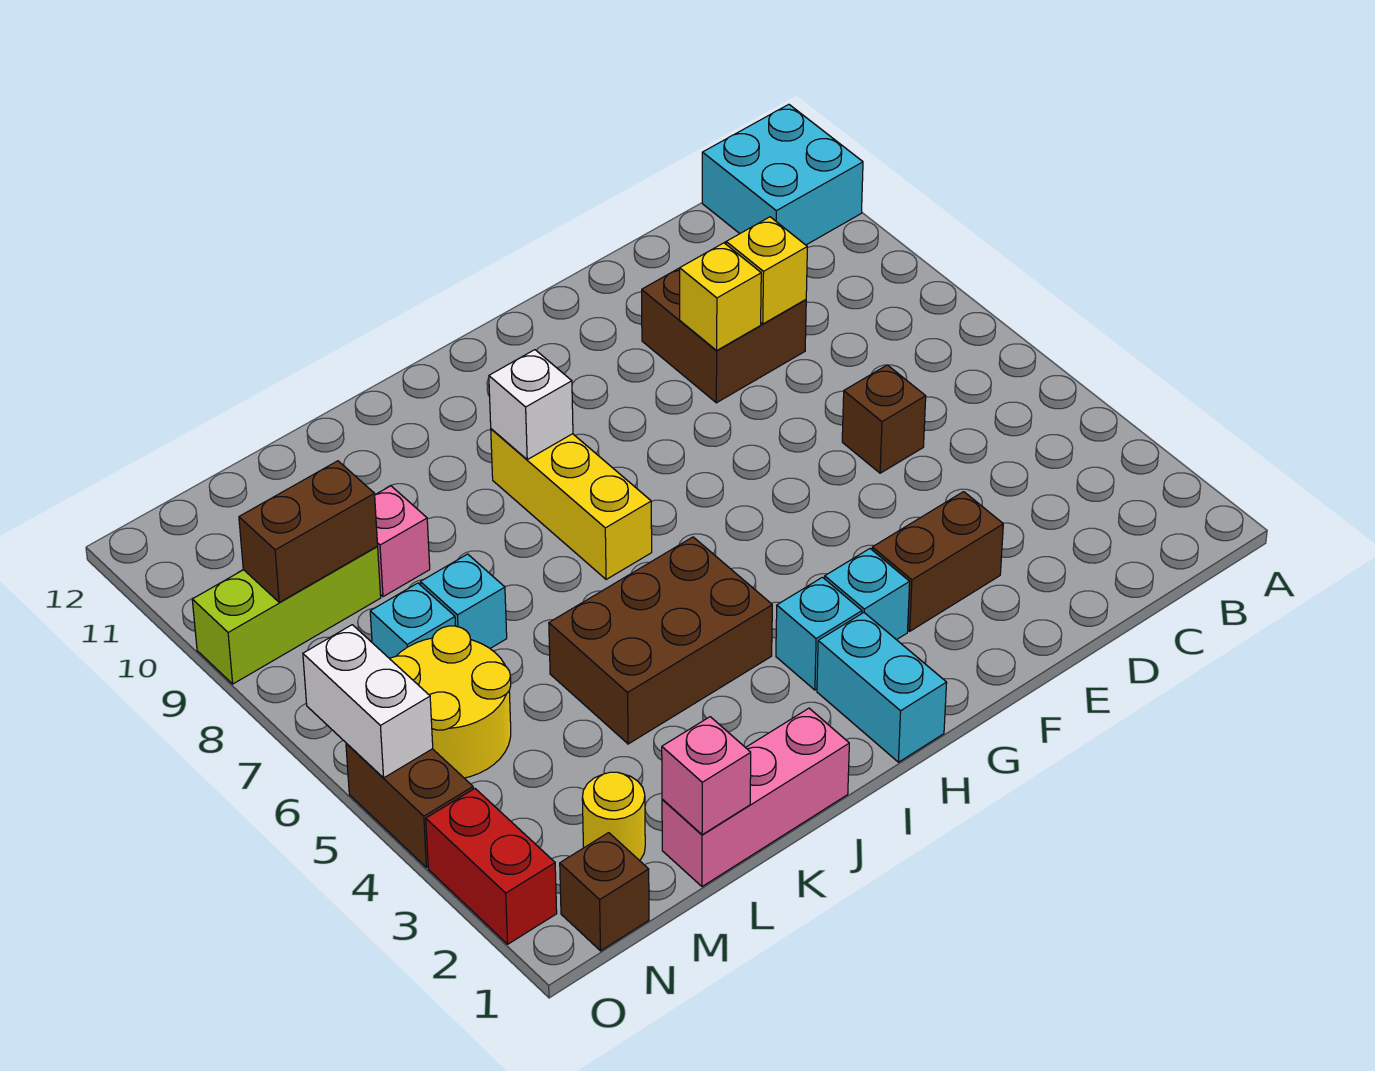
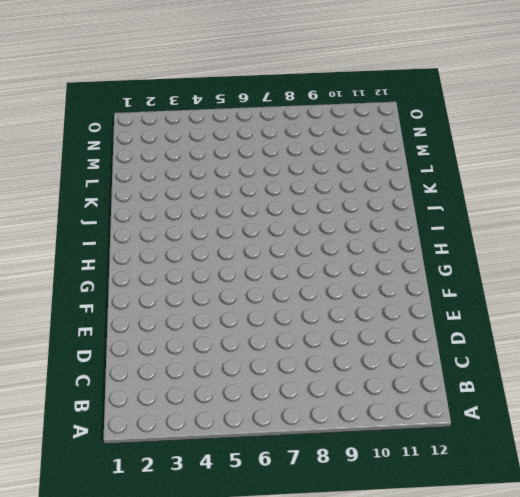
none -> cyan 2x2 brick [702,104,863,245]
none -> brown 1x1 brick [842,365,926,473]
none -> brown 2x2 brick [642,242,806,403]

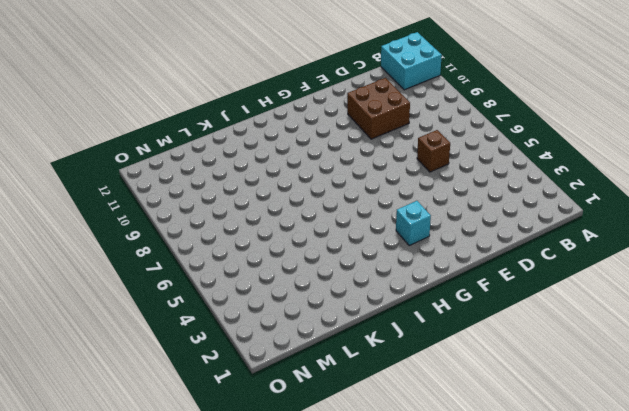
none -> brown 1x2 brick [872,492,1003,631]
none -> cyan 1x2 brick [817,613,947,762]
none -> cyan 1x1 brick [776,577,862,690]

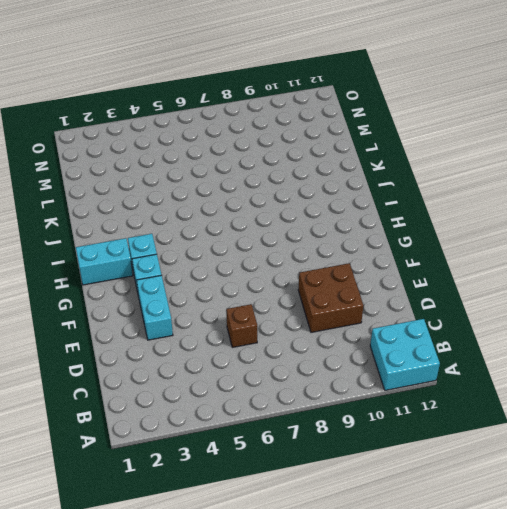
cyan 1x2 brick [137,275,173,340] -> brown 1x2 brick [872,492,1003,631]
none -> brown 2x3 brick [549,537,772,744]
none -> yellow 1x3 brick [491,429,652,580]
none -> pink 1x3 brick [662,708,849,887]

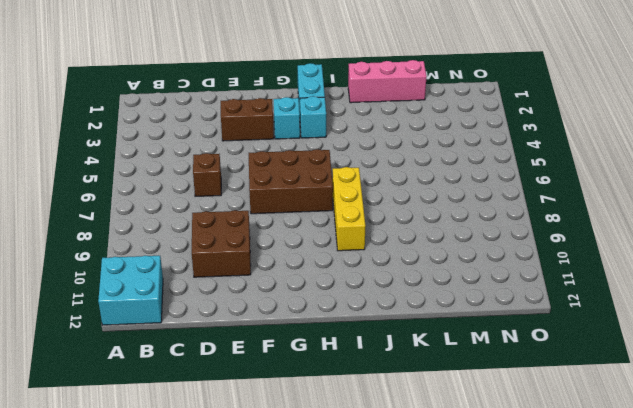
brown 2x3 brick [249,149,333,214] -> brown 2x3 brick moved to [549,537,772,744]
none -> cyan 1x1 brick [420,554,507,648]
none -> pink 1x1 brick [375,486,430,597]
none -> yellow 1x1 round brick [582,772,645,861]

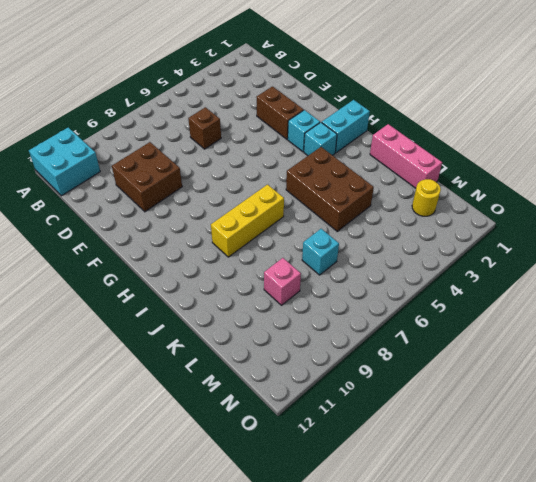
none -> yellow 2x2 round brick [390,626,511,778]
none -> cyan 1x1 brick [370,583,456,659]
none -> lime 1x3 brick [192,547,381,684]

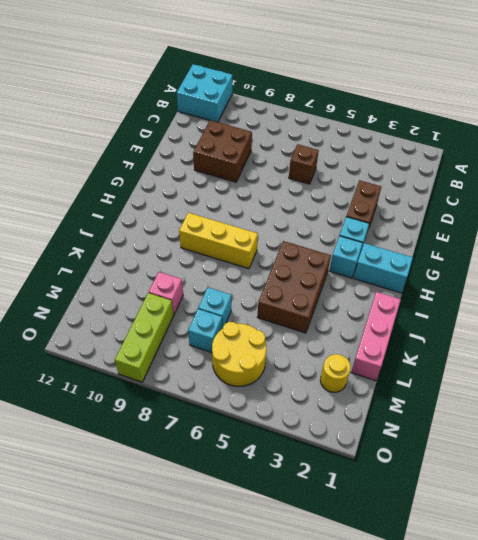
none -> brown 1x1 brick [560,833,649,951]
none -> red 1x2 brick [426,789,557,944]
none -> brown 1x2 brick [346,743,473,868]

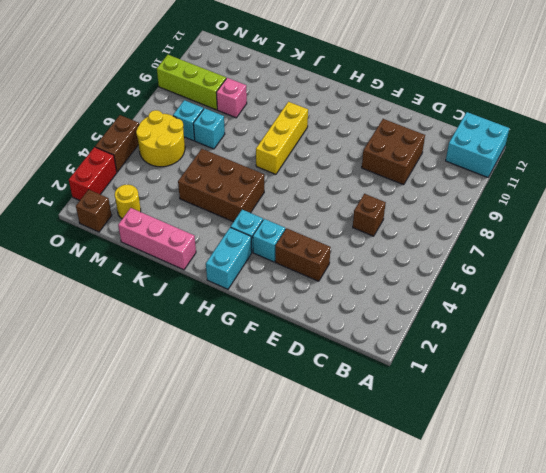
none -> yellow 1x1 brick [726,217,807,324]
none -> yellow 1x1 brick [680,243,761,350]
none -> white 1x1 brick [489,350,573,460]

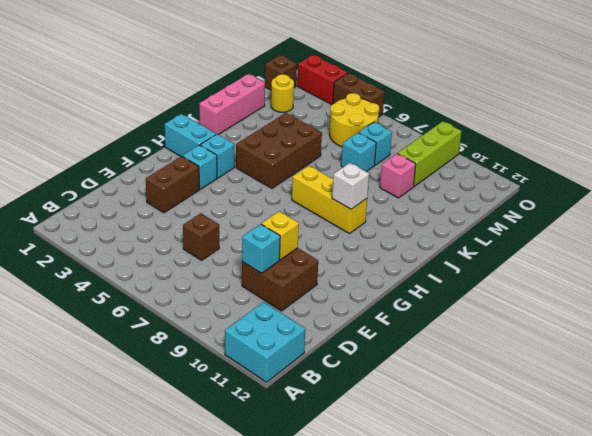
cyan 1x1 brick [242,224,280,273] -> yellow 1x1 brick [726,217,807,324]
none -> pink 1x1 brick [662,717,751,835]
none -> brown 1x2 brick [239,461,378,602]
none -> white 1x2 brick [303,625,433,778]

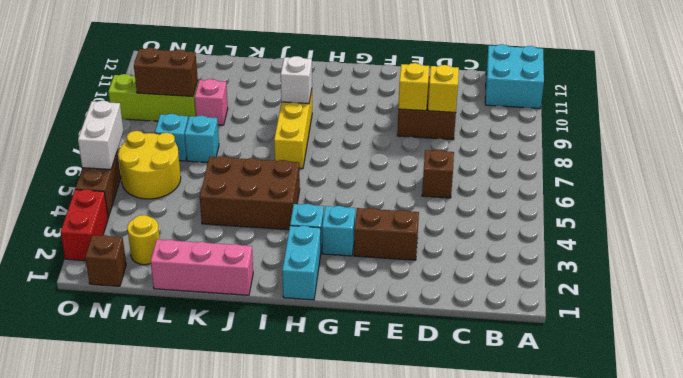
none -> pink 1x1 brick [662,717,751,835]

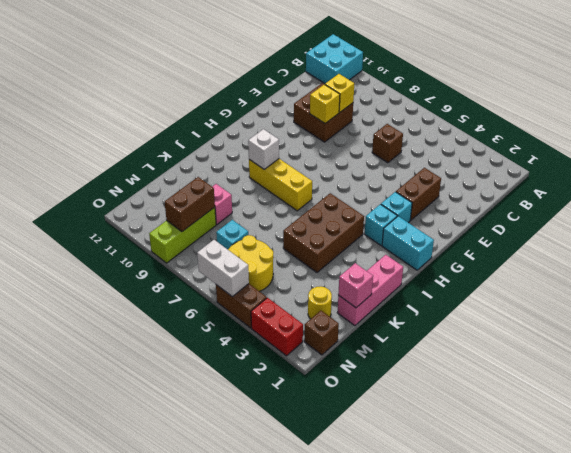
none -> cyan 1x1 brick [420,554,507,648]

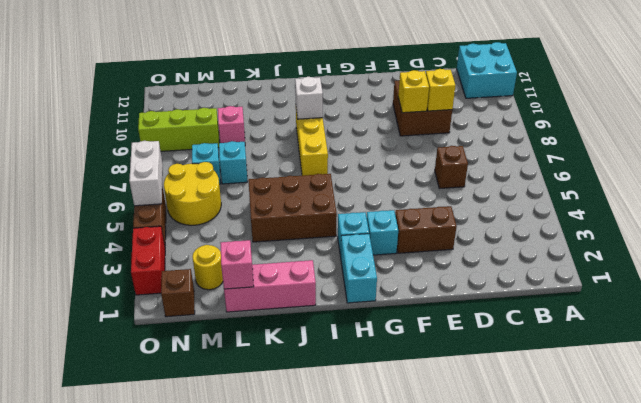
none -> brown 1x2 brick [239,461,378,602]

